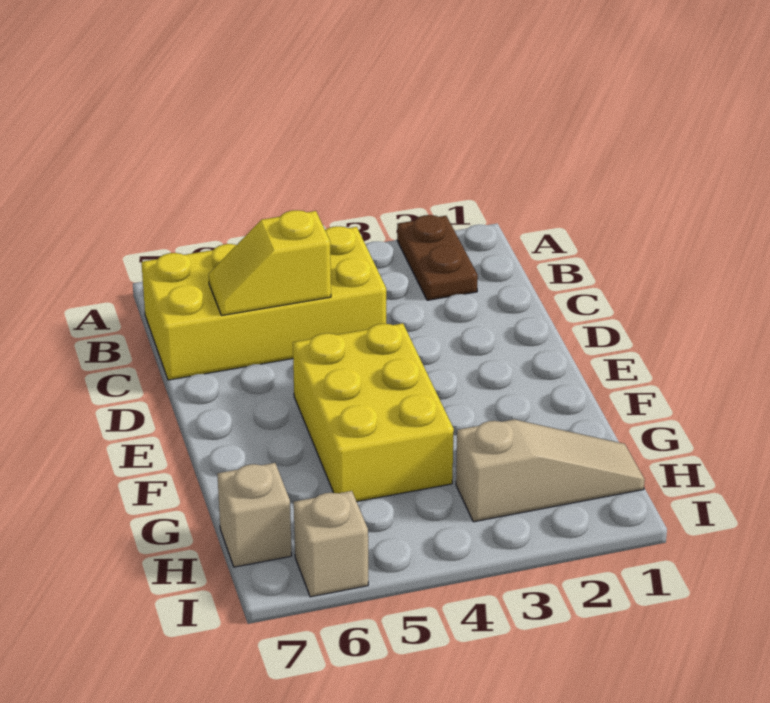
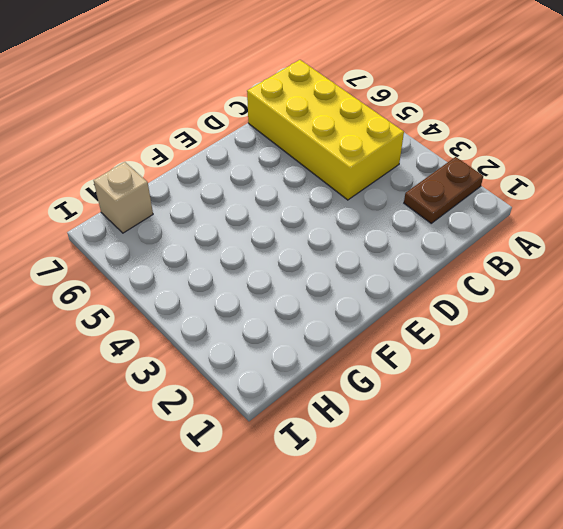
none -> yellow 2x3 brick [293,323,454,502]
none -> tan 1x3 slope [456,419,645,522]

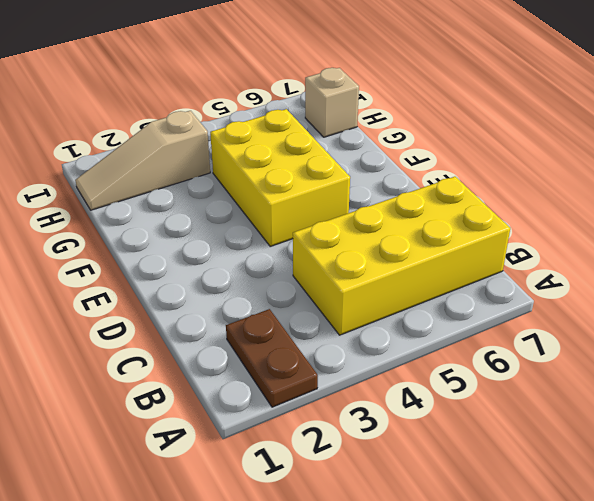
none -> tan 1x1 brick [294,491,368,597]
none -> yellow 1x2 slope [209,210,331,315]

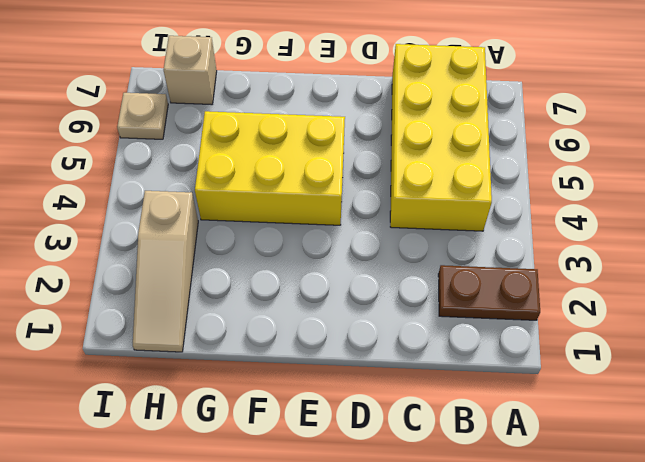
tan 1x1 plate [117,93,168,139] -> tan 1x1 brick [294,491,368,597]
none -> yellow 1x2 slope [209,210,331,315]

